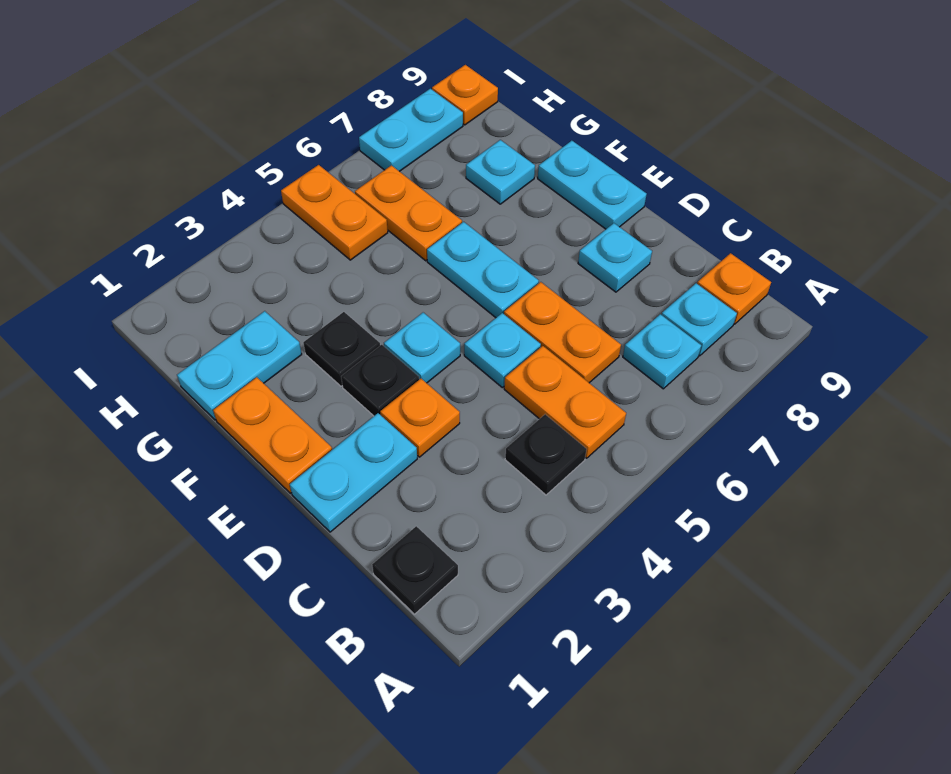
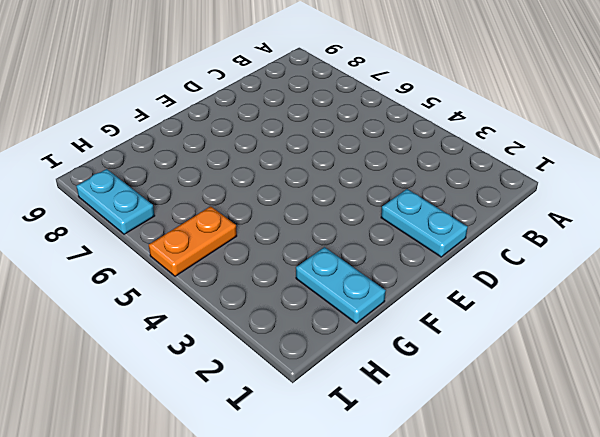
none -> black 1x1 plate [372,526,458,614]
none -> black 1x1 plate [505,414,587,495]
none -> orange 1x2 plate [504,346,626,458]

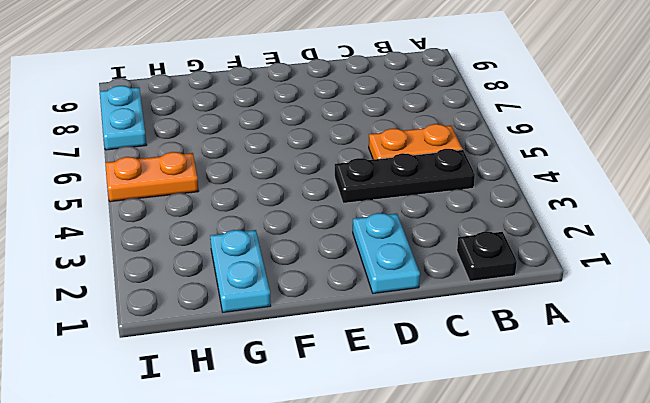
black 1x3 plate [335,149,475,203] -> black 1x1 plate [505,414,587,495]
none -> cyan 1x1 plate [623,314,701,389]
none -> cyan 1x1 plate [662,283,737,356]
none -> orange 1x1 plate [697,253,771,324]

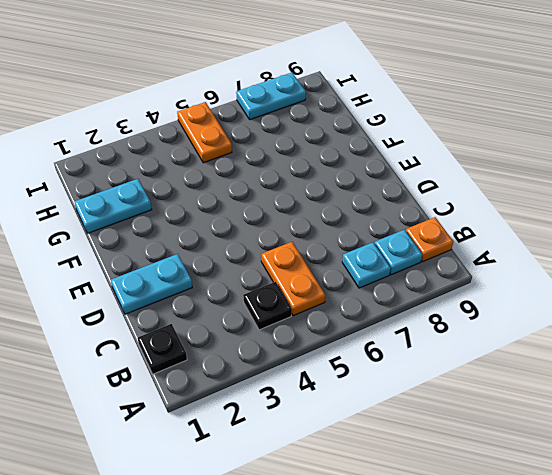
none -> orange 1x2 plate [504,282,621,383]
none -> orange 1x1 plate [380,379,460,457]
none -> cyan 1x1 plate [464,313,541,387]

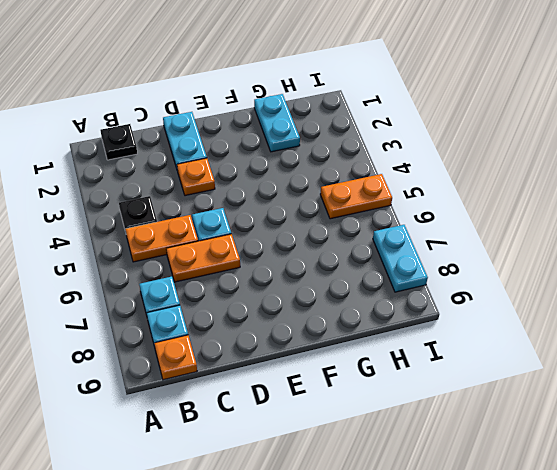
none -> cyan 1x1 plate [578,223,652,292]
none -> orange 1x2 plate [213,377,332,493]
none -> black 1x1 plate [341,345,419,416]

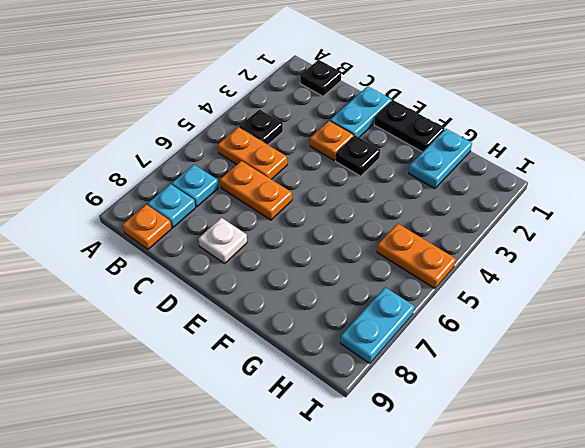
white 1x1 plate [199,218,247,263] -> cyan 1x1 plate [578,223,652,292]
black 1x2 plate [374,100,445,152] -> orange 1x2 plate [213,377,332,493]
none -> cyan 1x1 plate [464,313,541,387]
none -> cyan 1x1 plate [384,313,460,383]
none -> cyan 1x2 plate [427,222,539,318]

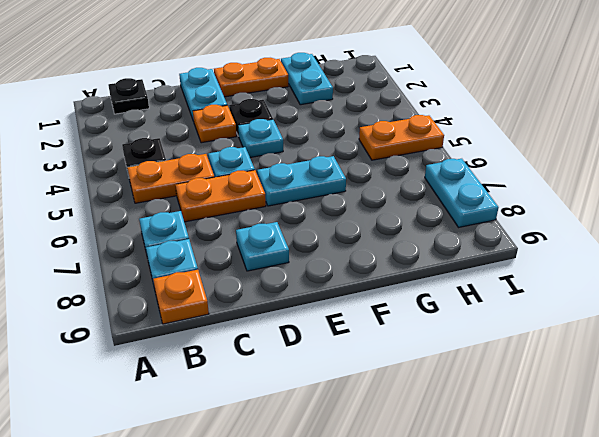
none -> cyan 1x2 plate [538,141,647,229]
none -> black 1x1 plate [303,312,380,386]
none -> orange 1x2 plate [355,165,462,261]

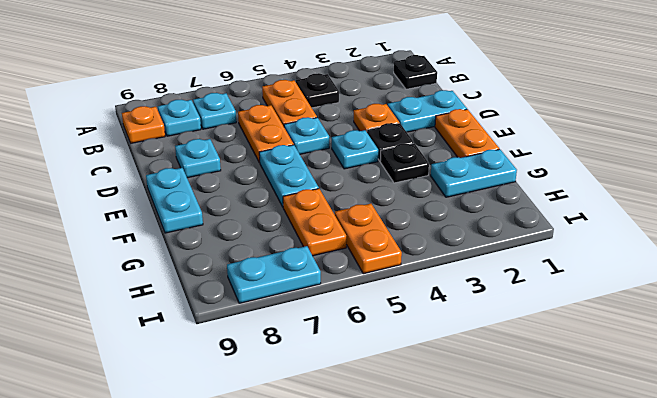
none -> cyan 1x1 plate [466,140,535,204]
none -> orange 1x1 plate [432,65,498,125]

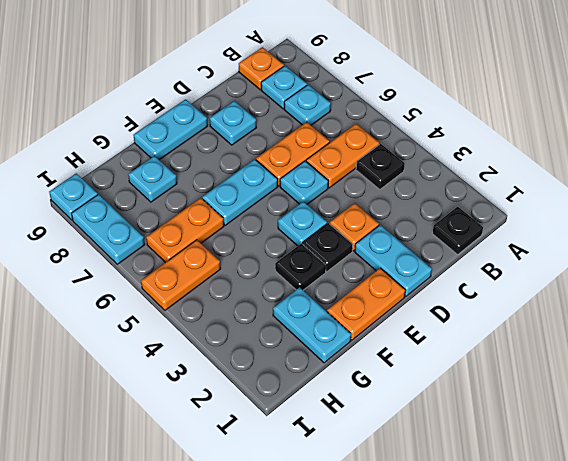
cyan 1x1 plate [49,173,98,220] -> orange 1x1 plate [432,65,498,125]

